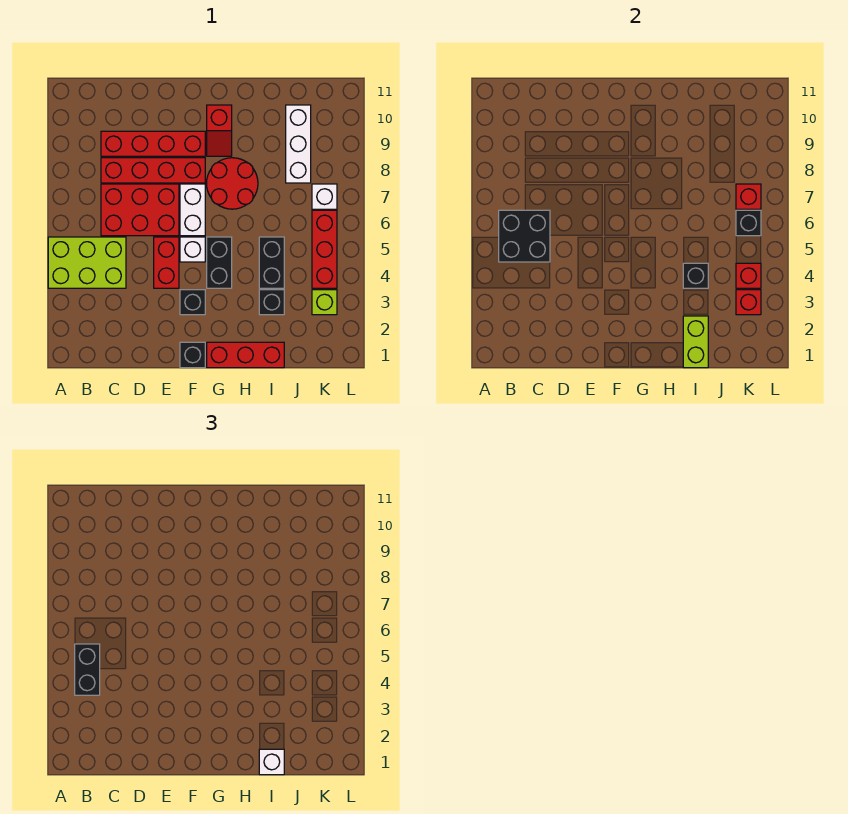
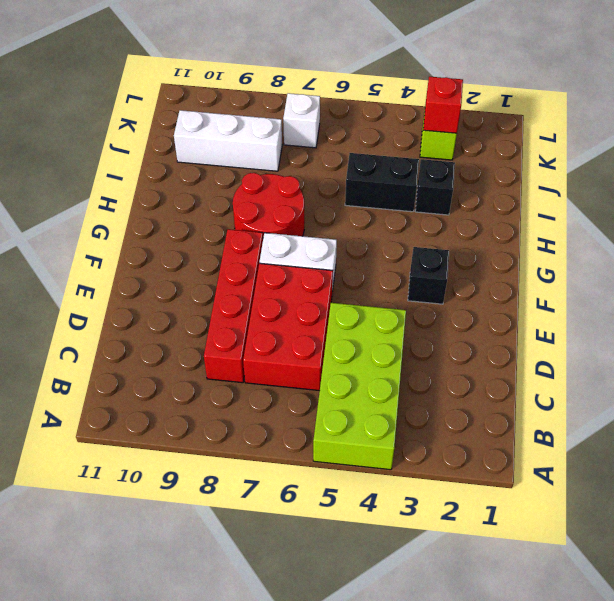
lime 2x4 brick [313,303,406,470] -> lime 2x3 brick [48,237,126,288]
none -> red 1x4 brick [101,131,205,156]
none -> red 1x2 brick [154,237,179,288]
none -> black 1x1 brick [180,342,205,368]

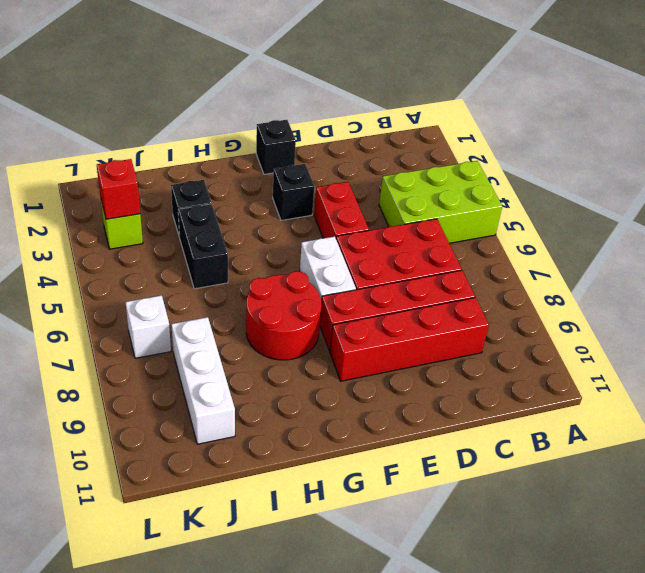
none -> white 1x1 brick [180,237,205,262]
none -> red 1x3 brick [207,342,284,368]
none -> black 1x2 brick [207,237,232,288]

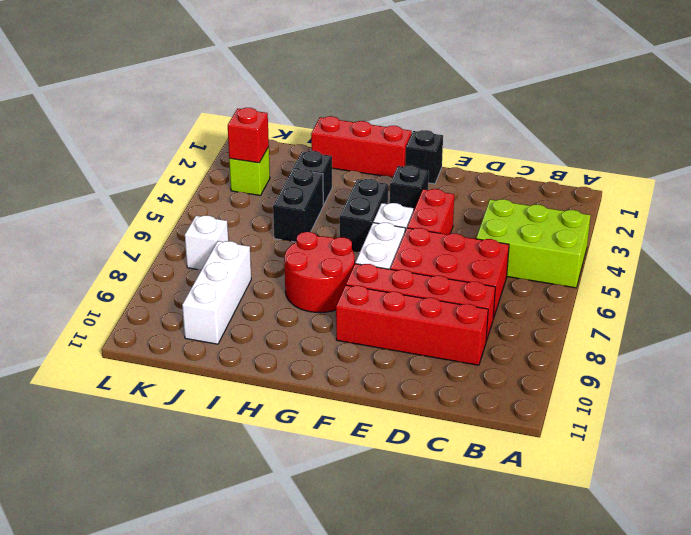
none -> red 1x2 slope [207,105,232,156]
none -> red 1x3 brick [312,210,337,288]
none -> black 2x2 brick [499,210,550,262]

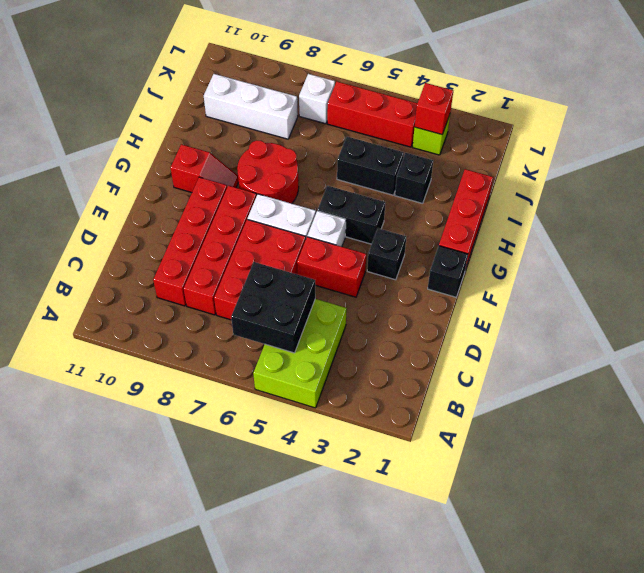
none -> lime 1x2 brick [683,316,708,368]
none -> black 1x1 brick [683,263,708,288]
none -> red 1x1 brick [736,263,761,288]

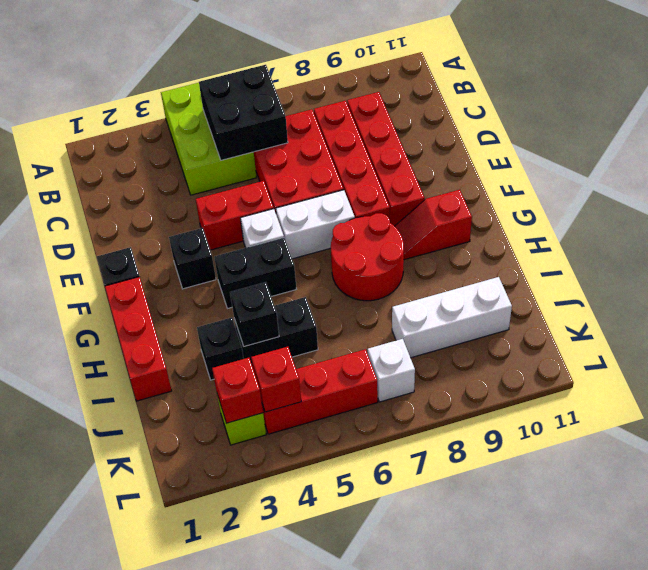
none -> lime 1x2 brick [683,316,708,368]
none -> black 1x1 brick [736,210,761,236]
none -> red 1x1 brick [736,184,761,209]

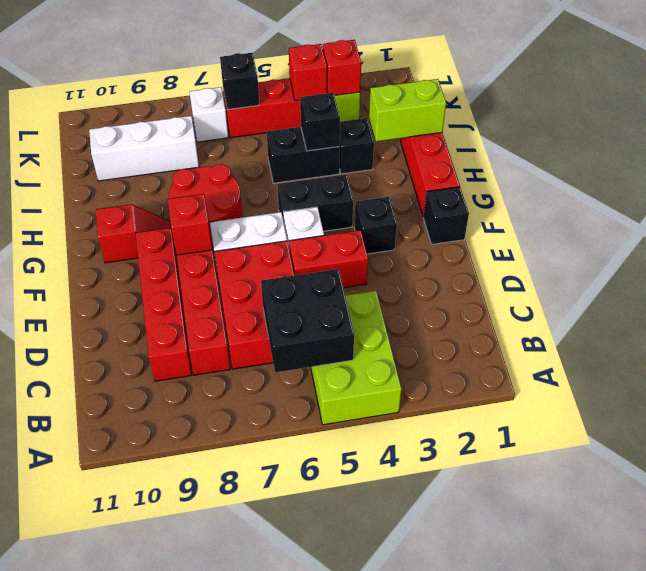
red 1x1 brick [168,194,212,255] -> red 1x1 brick moved to [736,184,761,209]
none -> black 1x2 brick [75,644,100,695]
none -> white 1x1 brick [259,749,284,775]

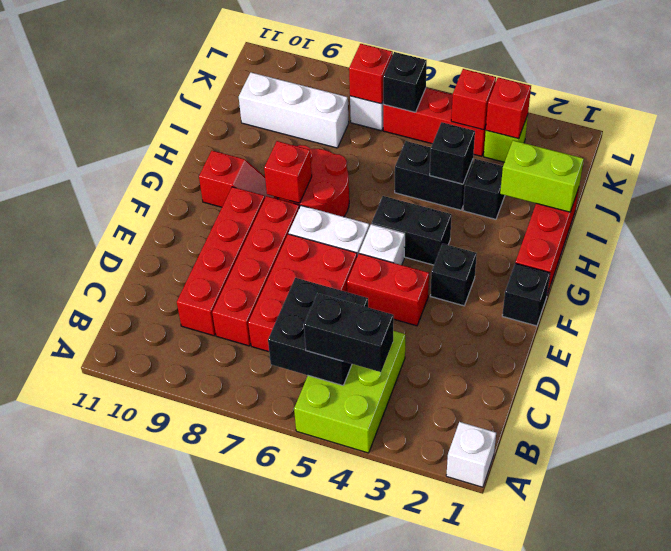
white 1x1 brick [446,422,496,487] -> white 1x1 brick moved to [259,749,284,775]
red 1x1 brick [264,141,312,203] -> none

